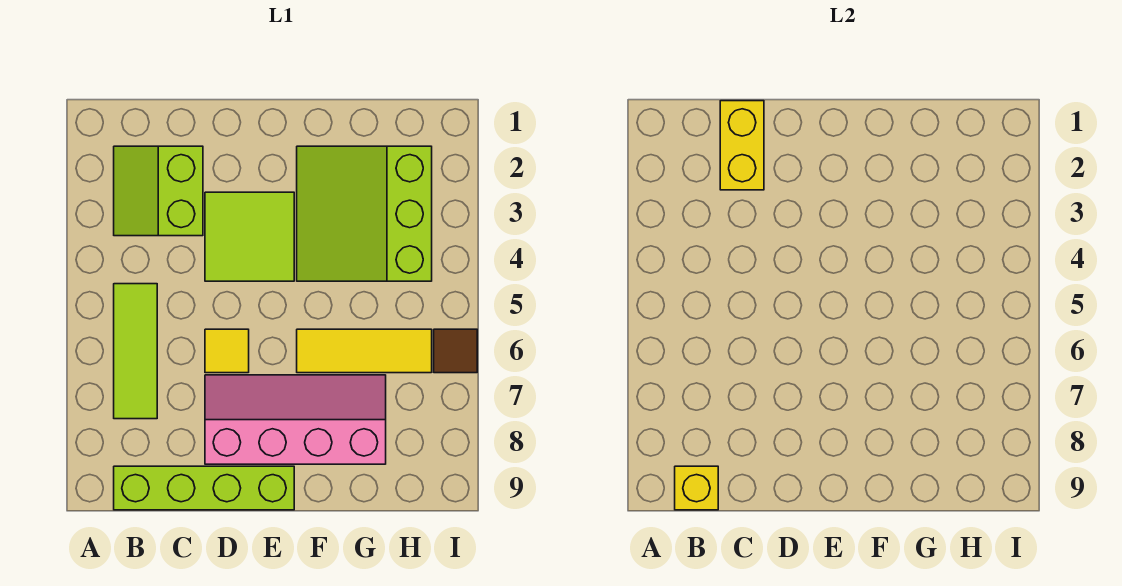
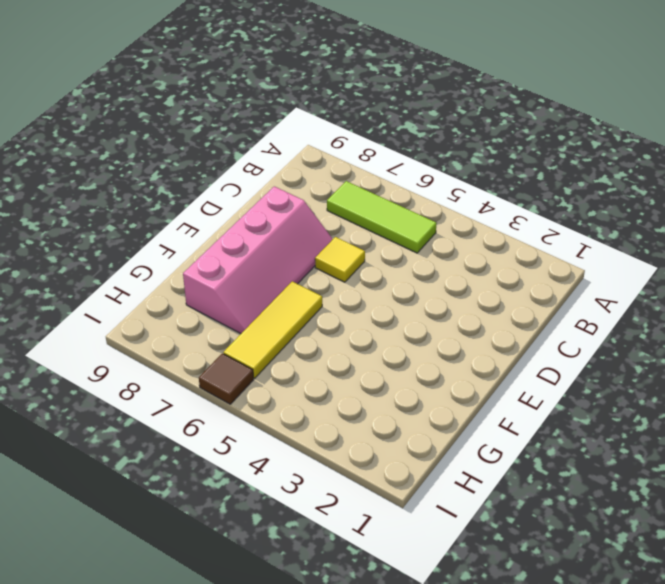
none -> lime 2x2 slope [114,146,203,236]
none -> lime 1x4 brick [114,466,294,510]

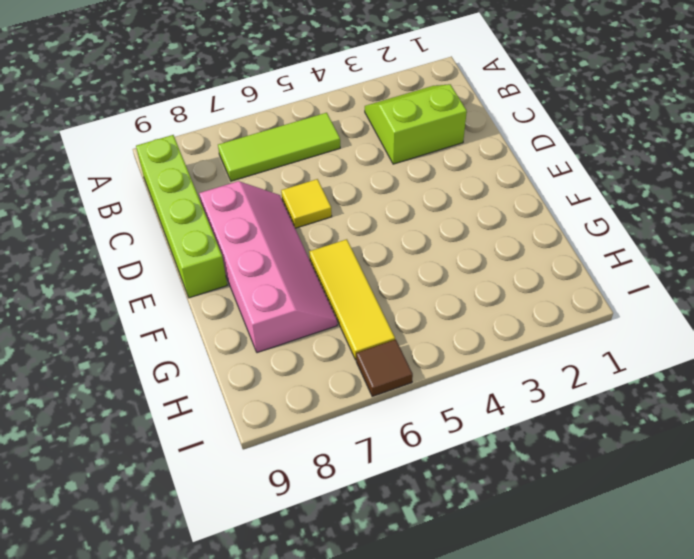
none -> lime 2x2 tile [205,192,294,281]
none -> lime 3x3 slope [297,146,432,281]

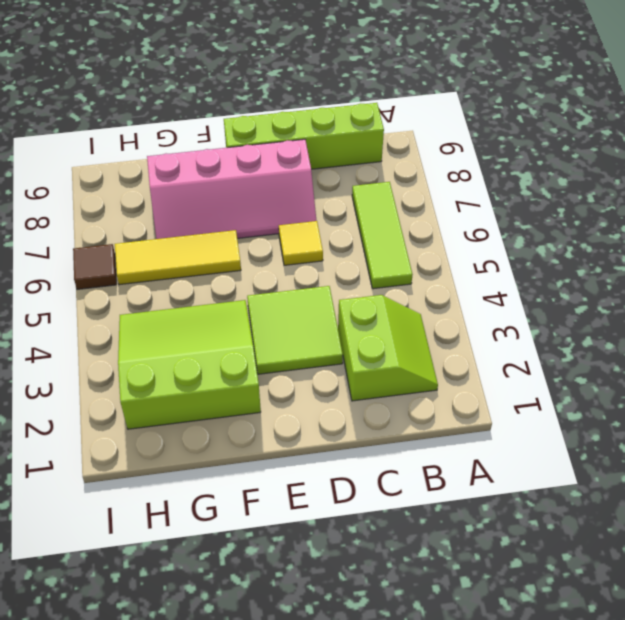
lime 3x3 slope [118,300,261,429] -> lime 3x3 slope turned to [297,146,432,281]
none -> yellow 1x1 brick [675,466,718,510]
none -> yellow 1x2 brick [720,101,764,190]

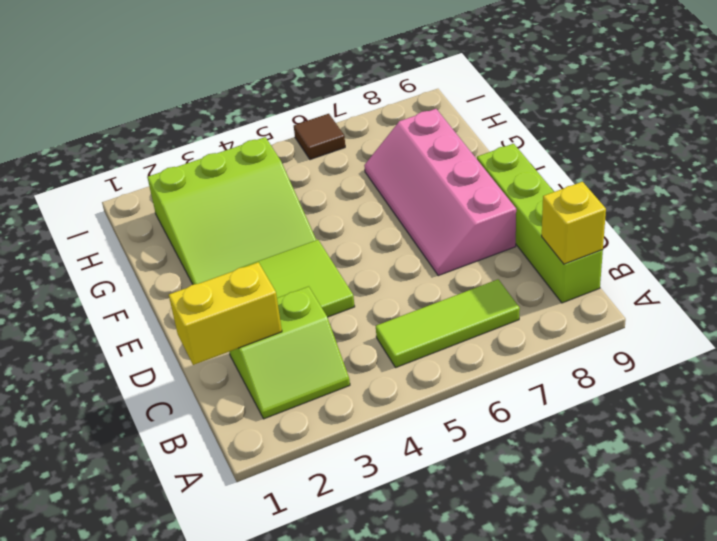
none -> yellow 1x1 tile [205,329,249,373]
none -> yellow 1x3 tile [297,329,432,373]

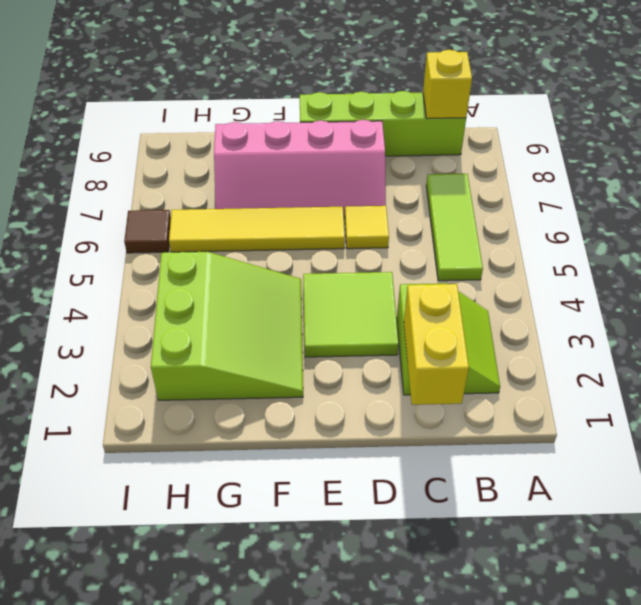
yellow 1x4 tile [169,207,345,252] -> yellow 1x3 tile [297,329,432,373]

